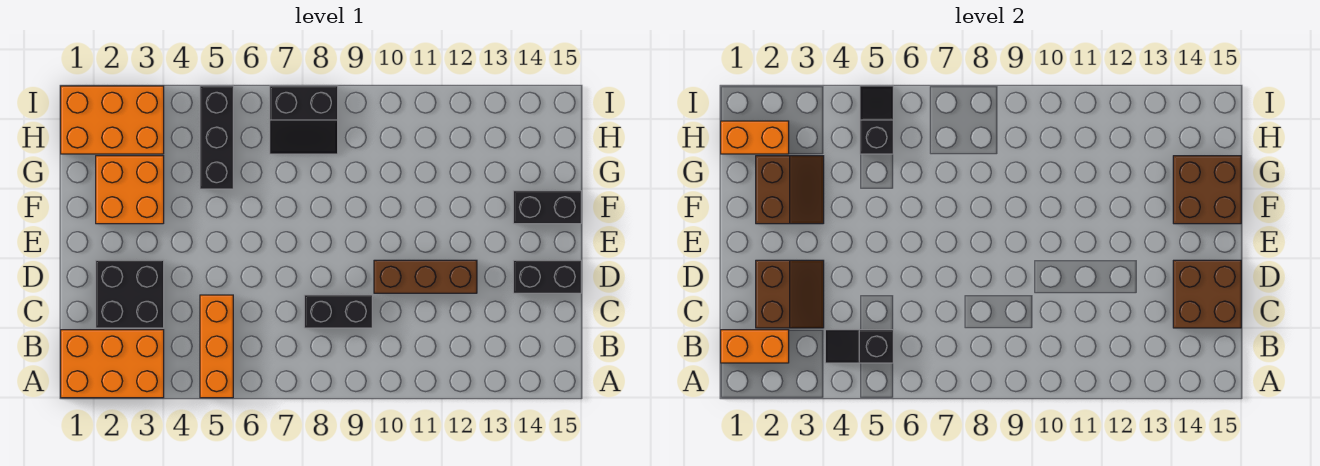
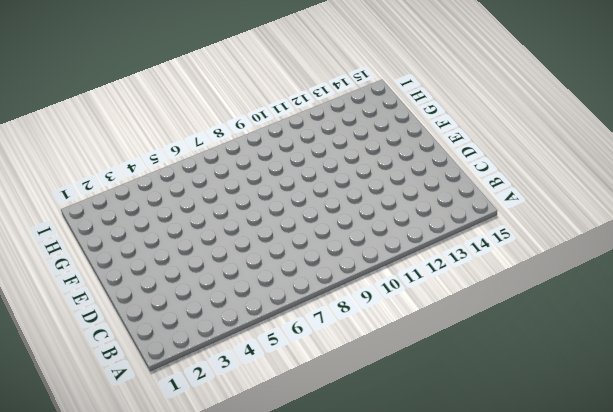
none -> orange 2x3 brick [61,330,164,398]
none -> orange 1x3 brick [200,295,233,398]
none -> black 2x2 brick [96,260,164,328]

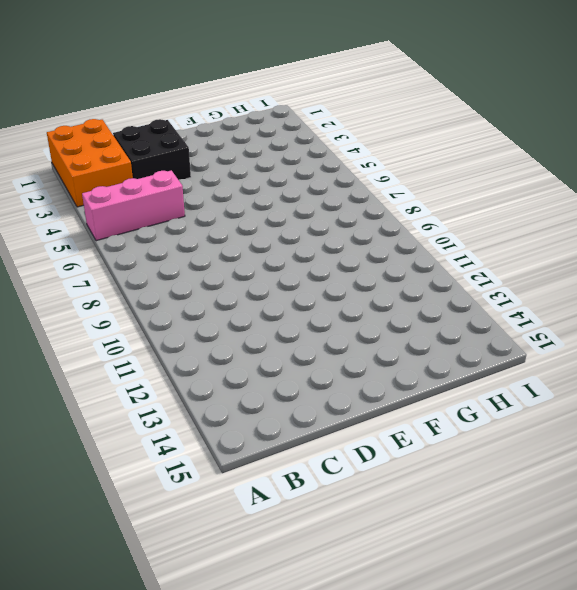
pink 1x3 brick [82,170,185,241] -> orange 1x3 brick [200,295,233,398]
none -> black 1x2 brick [304,295,372,328]
none -> brown 1x3 brick [374,260,477,293]
none -> black 1x2 brick [513,260,581,293]

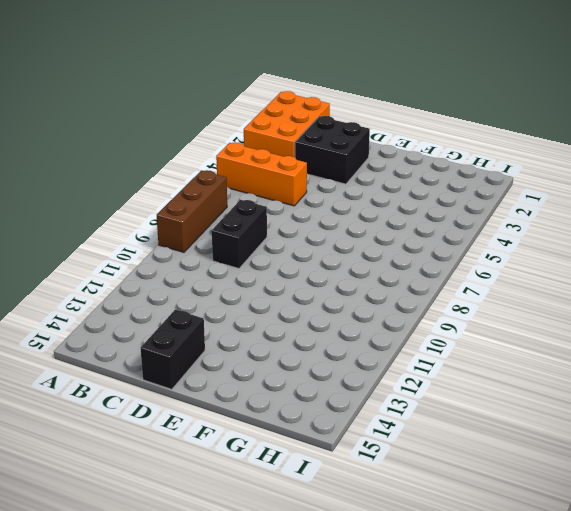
brown 1x3 brick [157,170,227,252] -> brown 1x3 brick moved to [374,260,477,293]
none -> orange 2x2 brick [96,156,164,224]
none -> black 1x2 brick [513,191,581,224]
none -> black 1x3 brick [200,86,233,189]

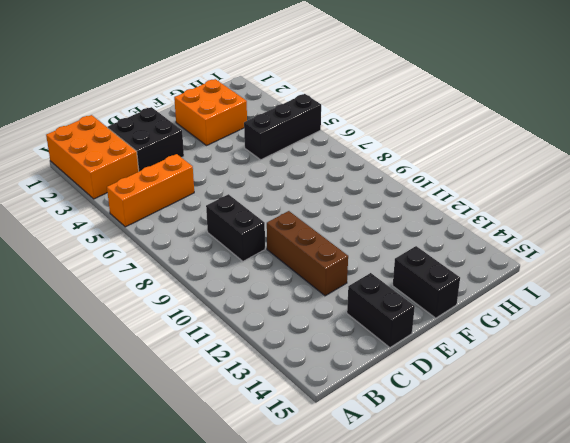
none -> orange 2x3 brick [61,86,164,154]
none -> black 2x2 slope [270,86,338,154]
none -> orange 1x2 brick [721,330,789,363]

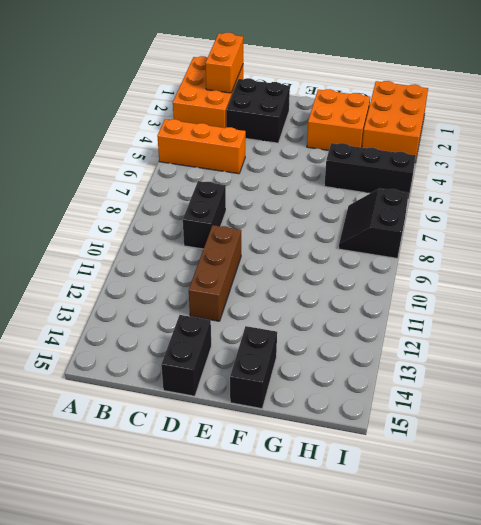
none -> black 1x2 slope [825,330,893,363]
none -> brown 2x2 slope [756,260,824,328]
none -> brown 2x2 brick [1173,260,1241,328]

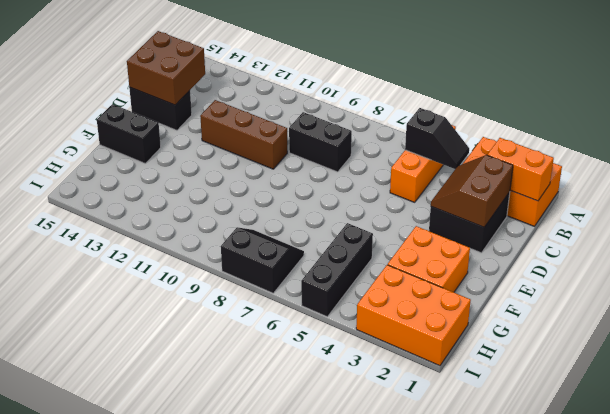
none -> brown 2x2 slope [756,156,824,224]
none -> brown 2x2 brick [1173,156,1241,224]
none -> orange 1x2 brick [721,121,789,154]

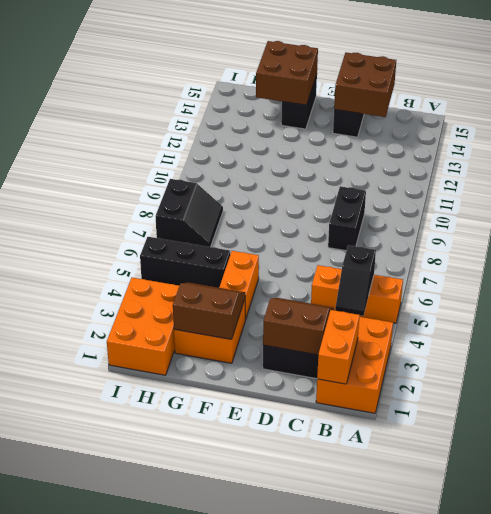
orange 1x2 brick [219,251,259,319] -> orange 1x2 brick moved to [721,121,789,154]
none -> brown 1x3 brick [374,260,477,293]
none -> black 1x2 slope [860,86,893,154]

